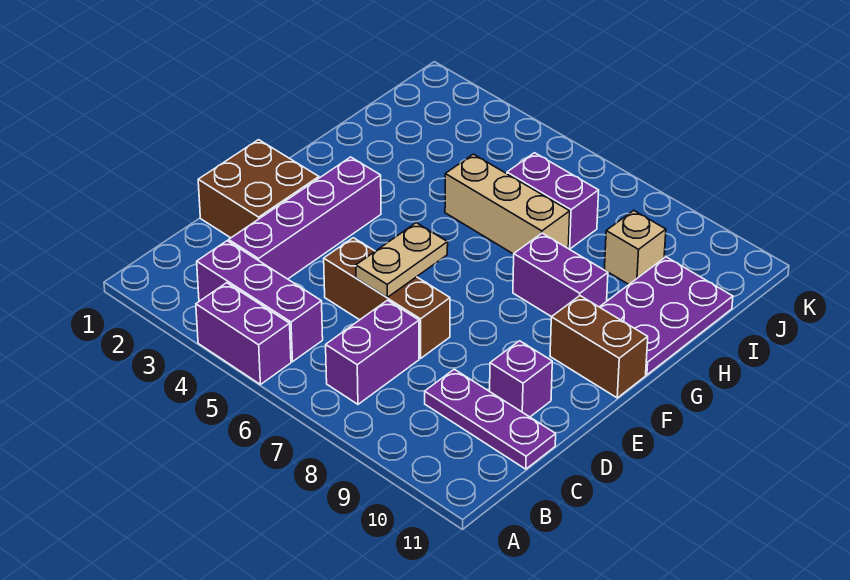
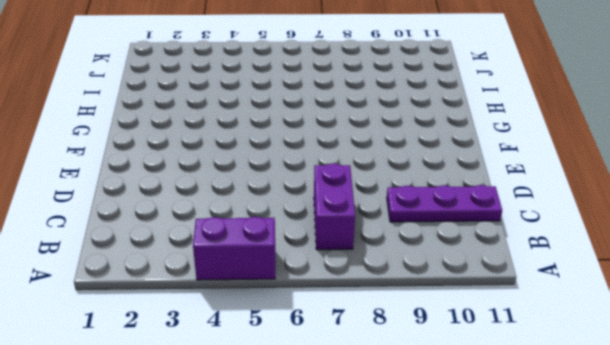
none -> purple 1x3 brick [197,241,323,362]
none -> purple 1x4 brick [229,157,381,279]
none -> brown 2x2 brick [198,140,319,238]

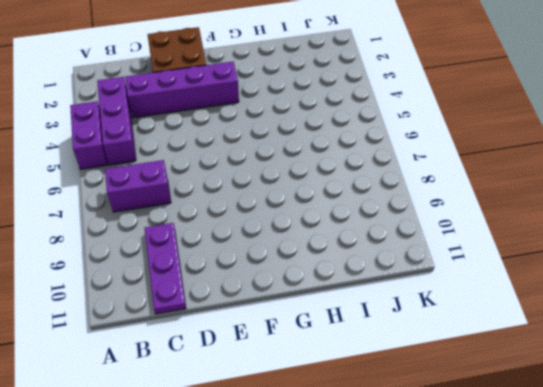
none -> brown 1x3 brick [324,238,450,358]
none -> purple 1x1 brick [490,341,552,417]
none -> brown 1x2 brick [550,296,648,398]

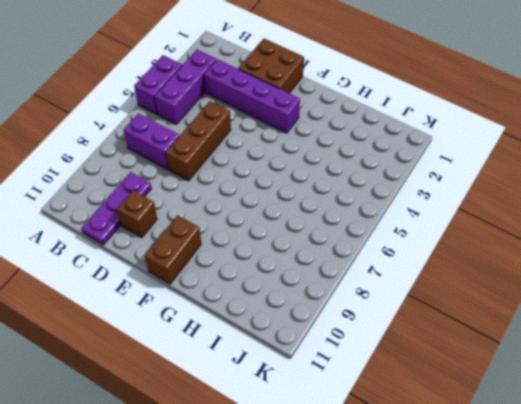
brown 1x1 brick [117,191,157,238] -> purple 1x1 brick [490,341,552,417]
none -> purple 1x2 brick [513,233,608,317]
none -> purple 2x3 plate [600,257,733,375]
none -> tan 1x3 brick [445,154,570,254]

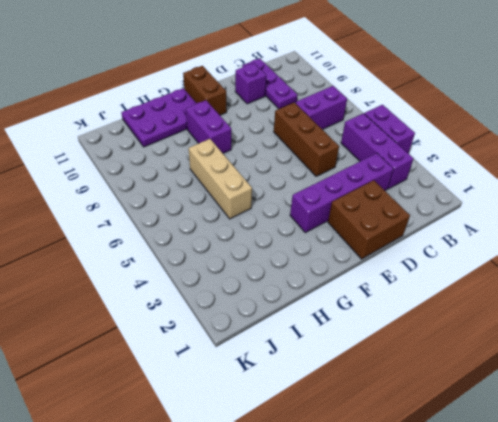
none -> purple 1x2 brick [507,153,599,249]
none -> tan 1x1 brick [604,210,666,284]
none -> tan 1x2 plate [356,223,448,297]

